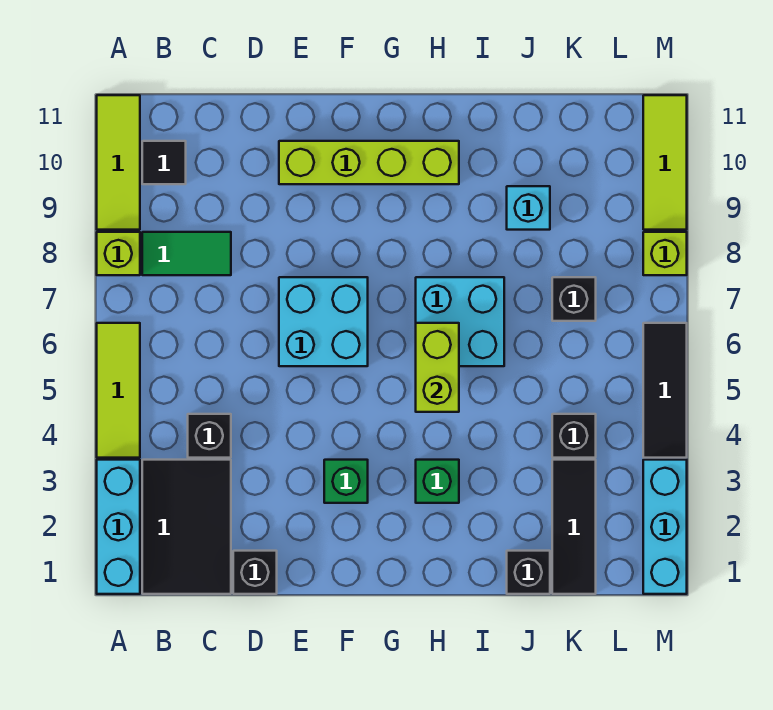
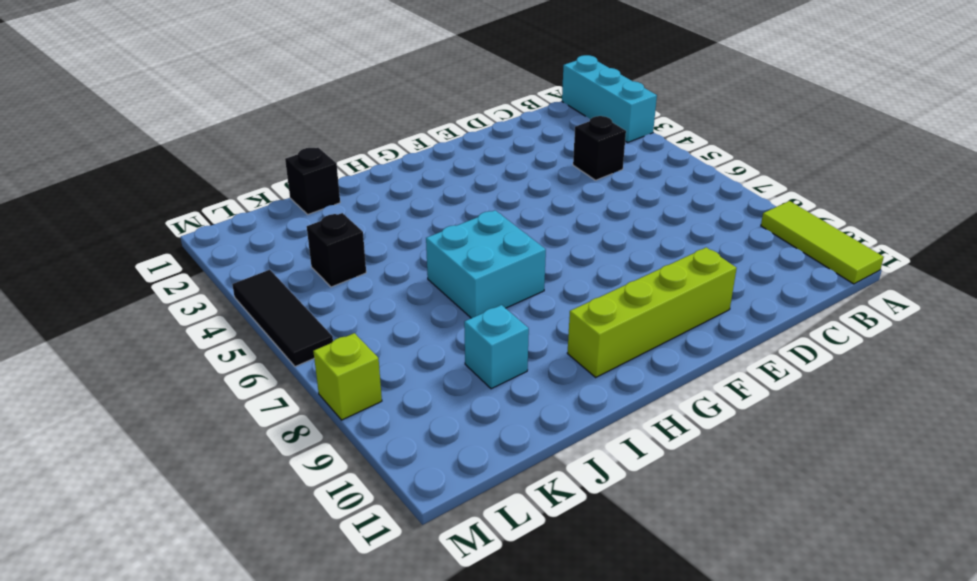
none -> lime 1x3 tile [97,323,140,458]
none -> lime 1x1 brick [97,232,140,275]
none -> black 2x3 tile [142,460,231,594]

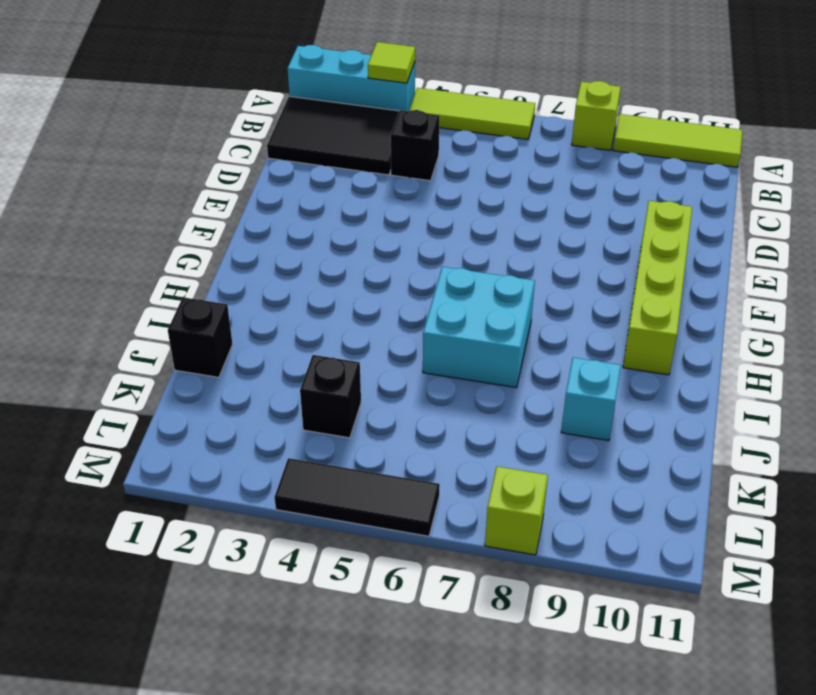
lime 1x1 tile [368,42,415,83] -> none
none -> green 1x2 tile [142,232,231,275]
none -> black 1x1 tile [142,141,186,184]
none -> black 1x1 brick [233,551,277,594]

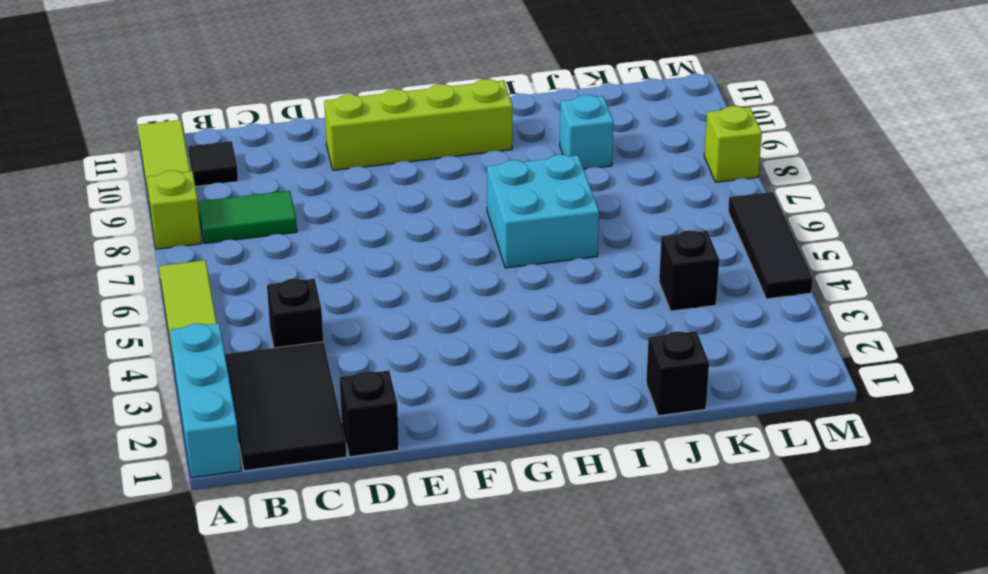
none -> cyan 2x2 brick [279,277,368,366]
none -> green 1x1 brick [324,460,368,503]
none -> green 1x1 brick [416,460,459,503]

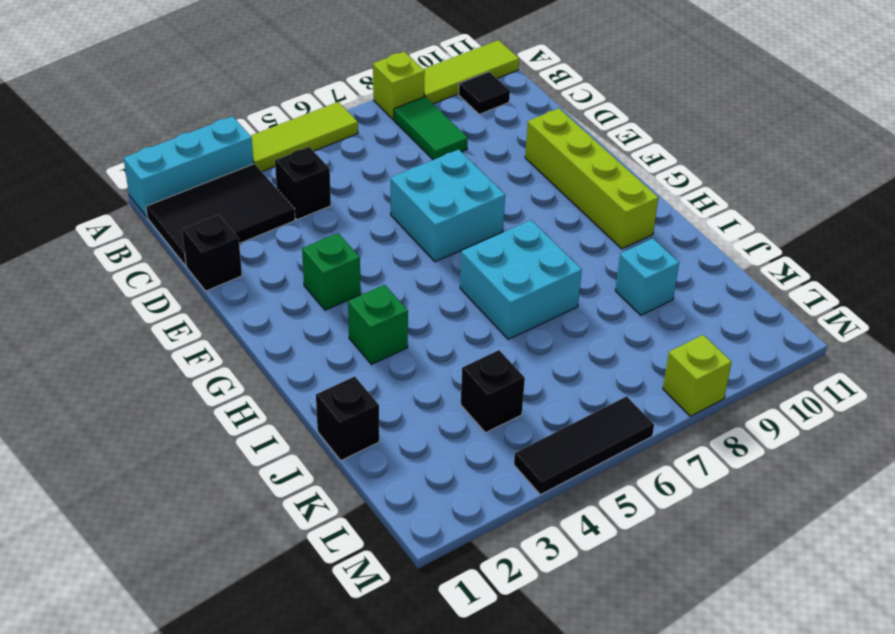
none -> black 1x3 tile [552,460,596,594]
none -> black 1x1 brick [552,277,596,321]
none -> cyan 1x3 brick [643,460,687,594]

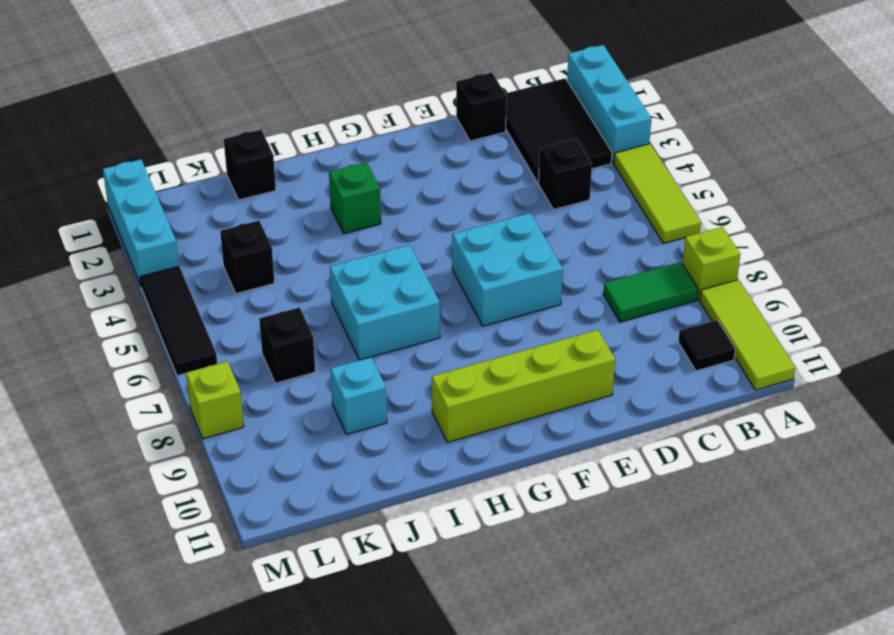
none -> green 1x1 brick [324,460,368,503]
none -> black 1x3 tile [552,460,596,594]
none -> lime 1x3 tile [643,95,687,230]

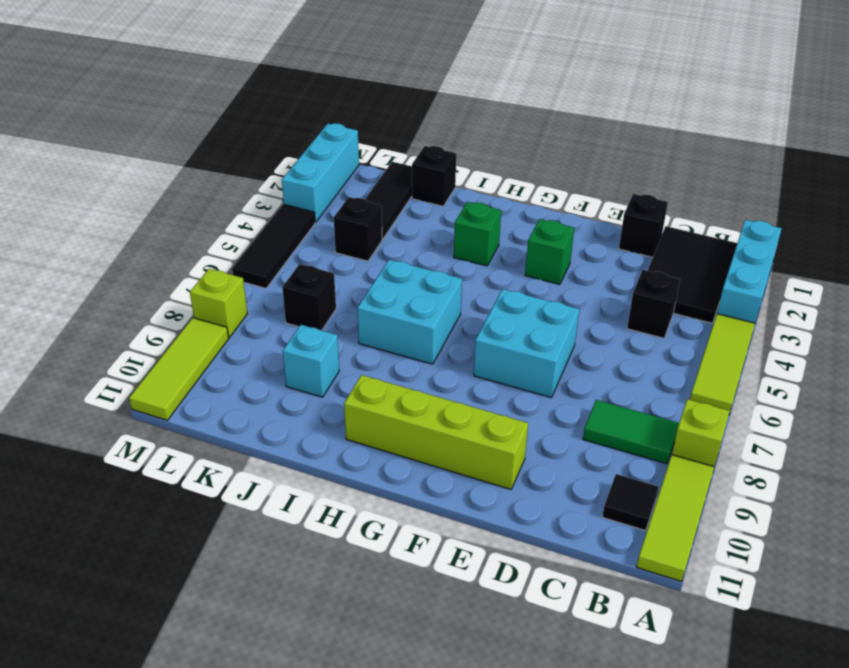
none -> lime 1x2 brick [416,323,459,412]

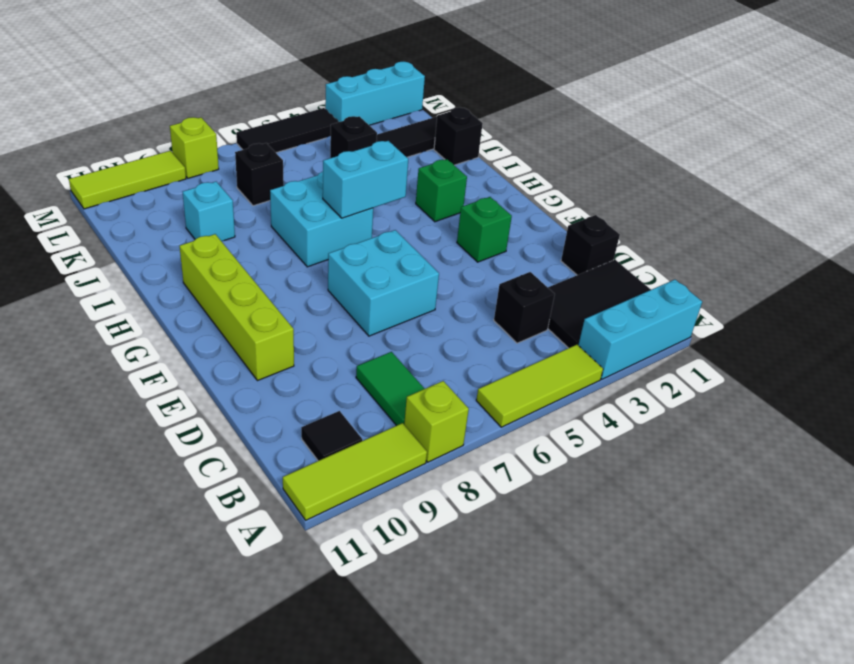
cyan 1x2 brick [323,141,408,218] -> lime 1x2 brick [416,323,459,412]

